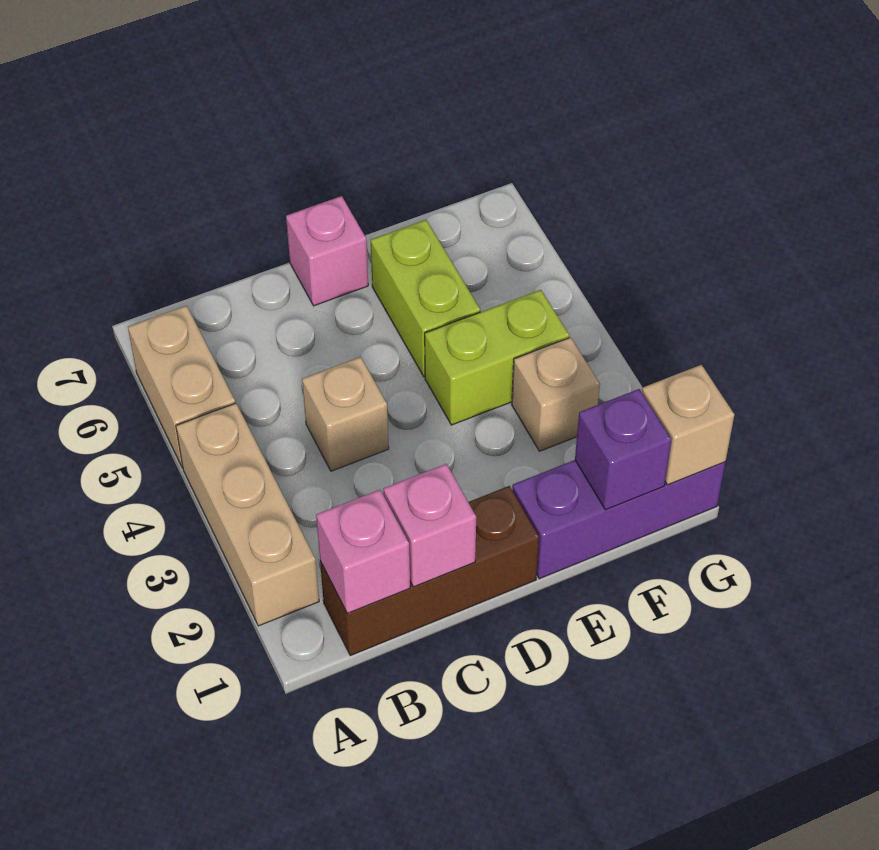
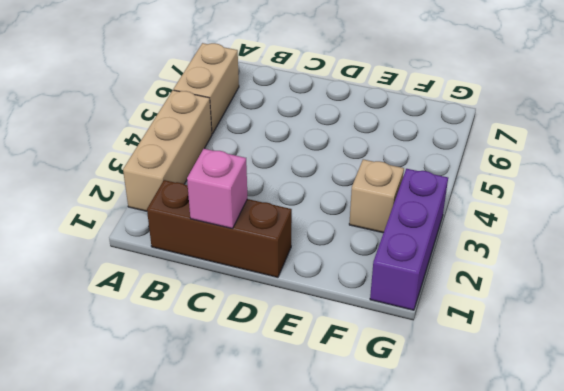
purple 1x3 brick [370,169,448,310] -> purple 1x3 brick turned to [512,460,725,579]
none -> tan 1x1 brick [302,357,389,471]
none -> pink 1x1 brick [286,196,368,306]
none -> lime 1x2 brick [425,290,569,425]

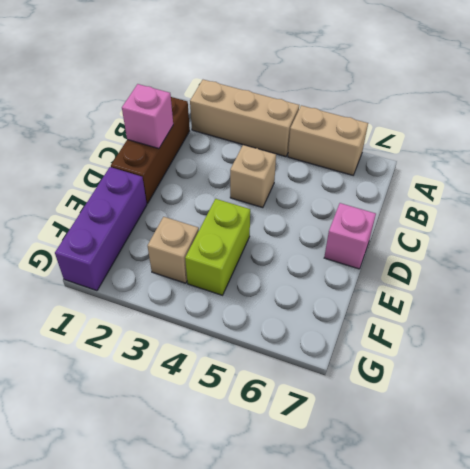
none -> lime 1x2 brick [371,220,480,377]
none -> pink 1x1 brick [316,490,410,613]
none -> purple 1x1 brick [575,389,671,510]

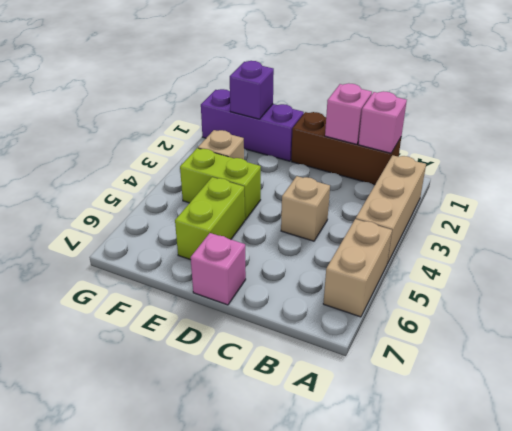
none -> tan 1x1 brick [642,365,734,485]

